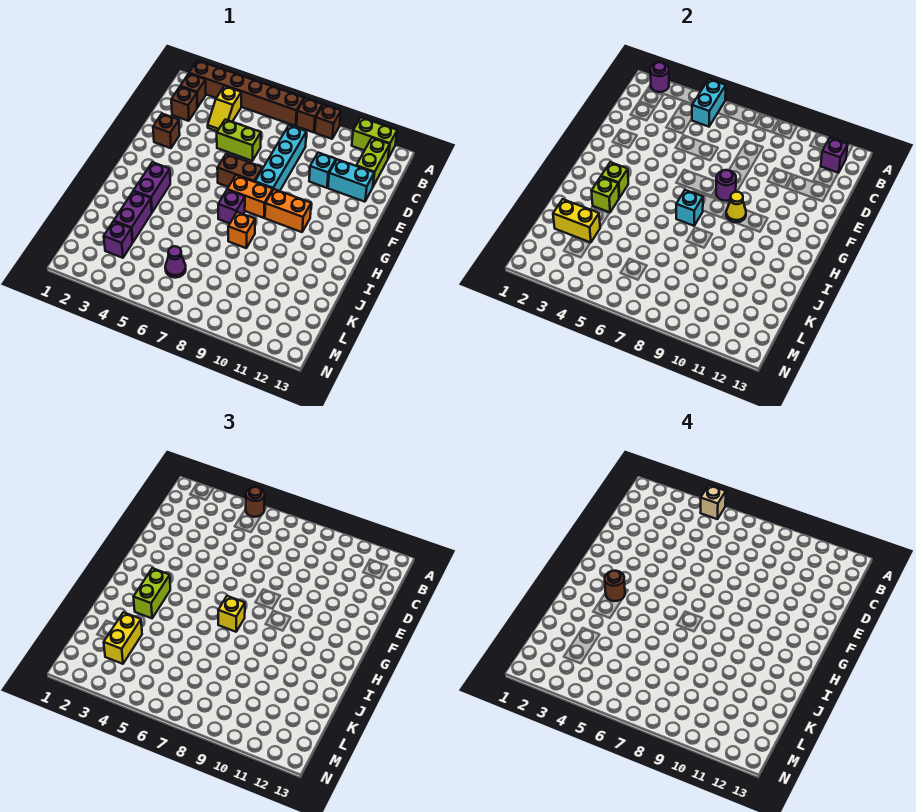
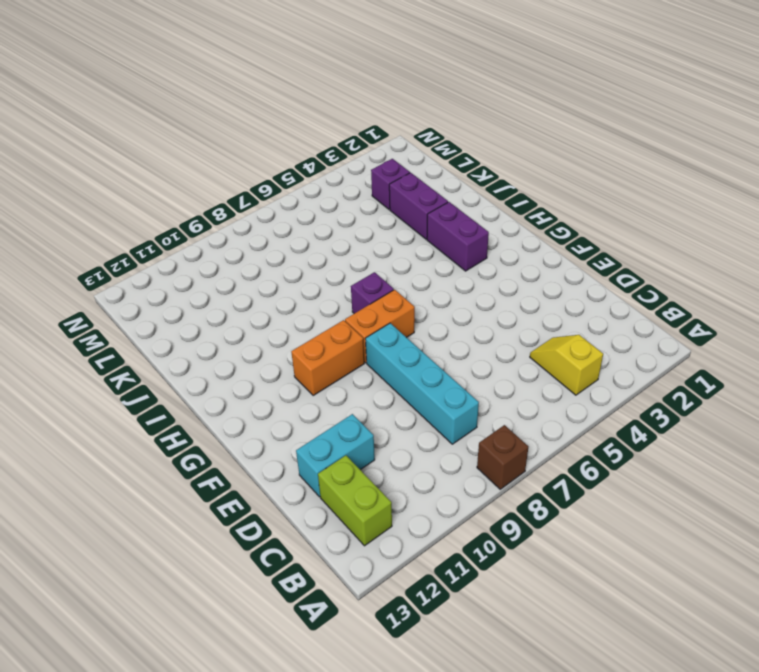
none -> brown 1x6 brick [189,61,304,126]
none -> brown 1x1 brick [315,104,341,139]
none -> lime 1x2 brick [352,117,397,158]
none -> brown 1x1 brick [180,74,206,108]

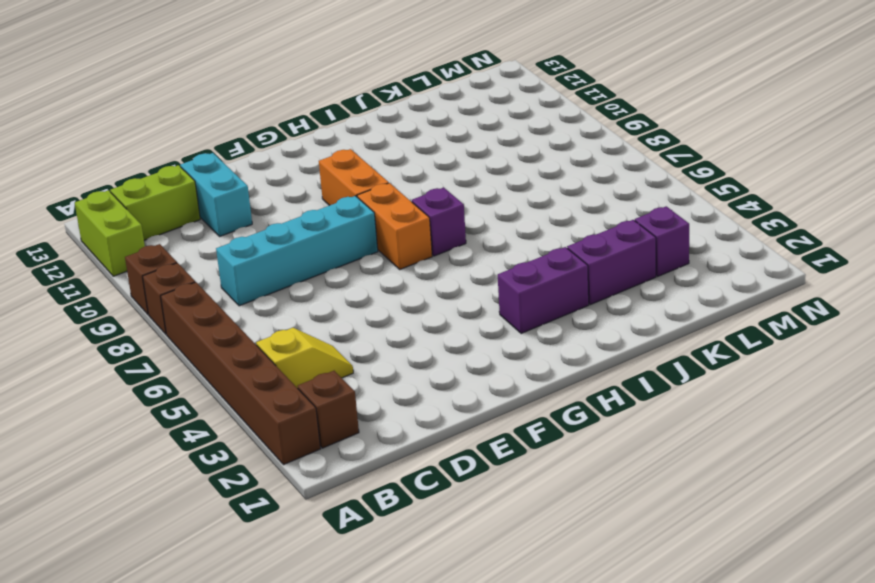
none -> brown 1x1 brick [171,87,197,121]
none -> lime 1x2 brick [217,119,261,161]
none -> cyan 1x1 brick [309,153,336,188]
none -> brown 1x1 brick [153,114,180,148]

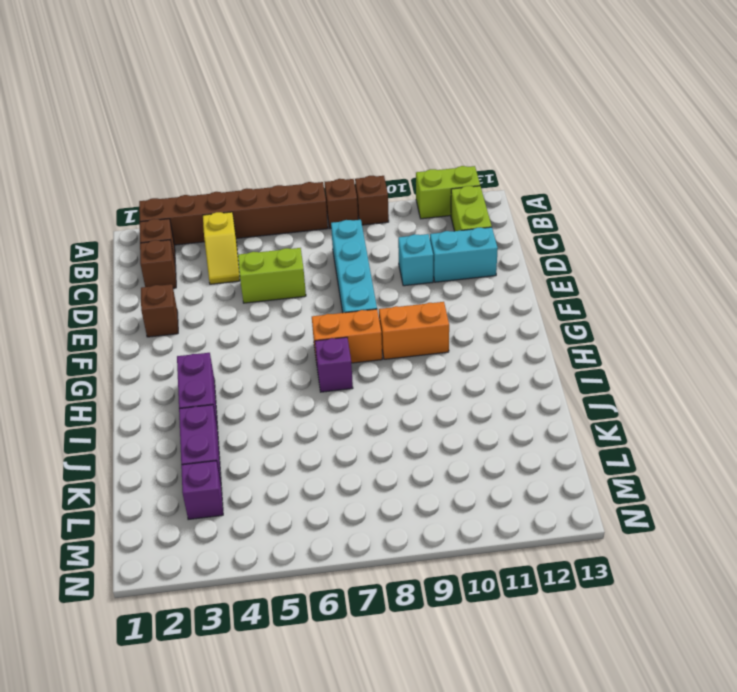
none -> brown 1x2 brick [217,154,262,187]
none -> orange 1x1 brick [228,212,255,248]
none -> purple 1x1 cone [165,246,186,278]
none -> purple 1x1 round brick [650,62,669,92]

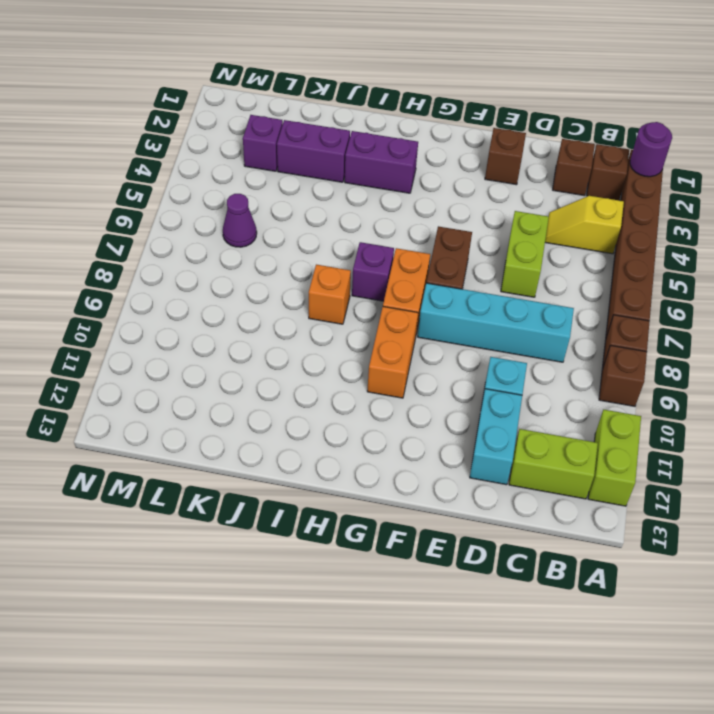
none -> cyan 1x2 brick [692,79,726,127]
none -> purple 1x1 brick [821,138,848,173]
none -> purple 1x1 round brick [716,170,736,201]
none -> yellow 1x1 cone [726,192,746,222]

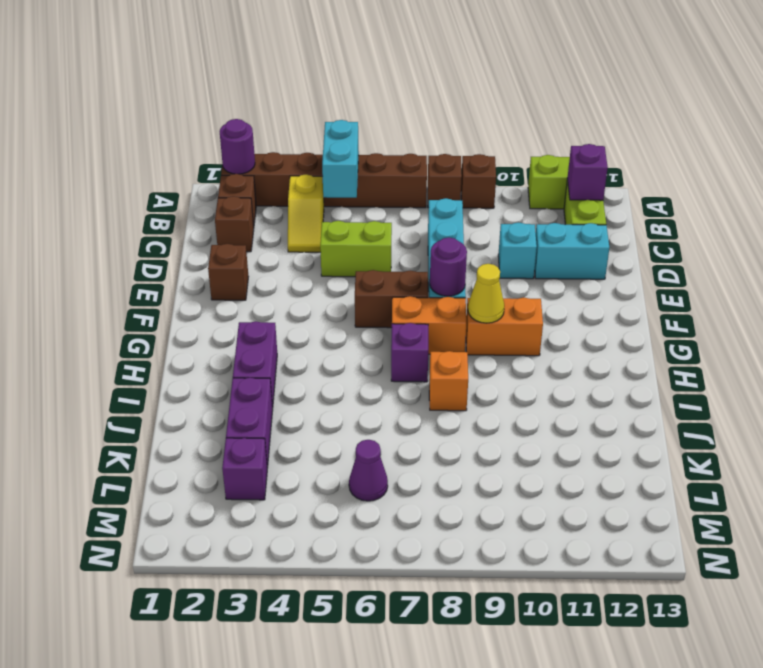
none -> lime 1x1 brick [601,162,628,198]
none -> cyan 1x1 brick [676,190,703,226]
none -> lime 1x1 brick [592,177,619,212]
none -> yellow 1x2 brick [553,199,600,243]

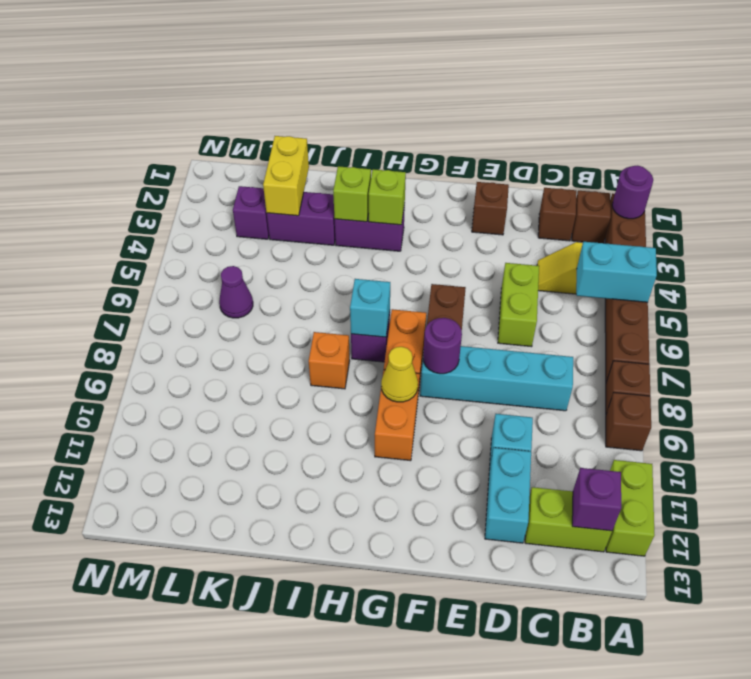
none -> brown 1x1 round brick [246,487,265,517]
none -> lime 1x2 brick [134,568,170,618]
none -> yellow 1x1 brick [218,596,245,632]
none -> yellow 1x2 brick [104,612,142,664]

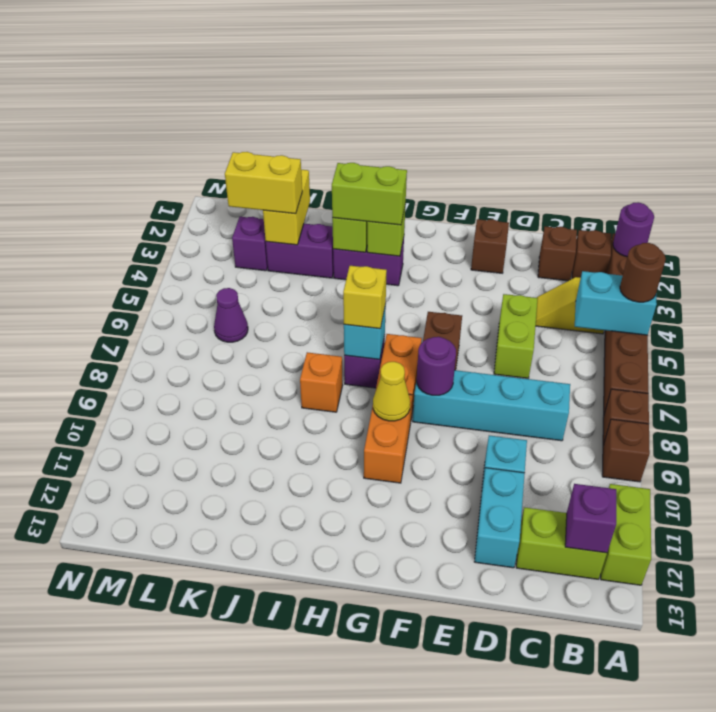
none -> tan 1x1 brick [701,485,726,519]
none -> brown 1x1 round brick [605,571,625,601]

